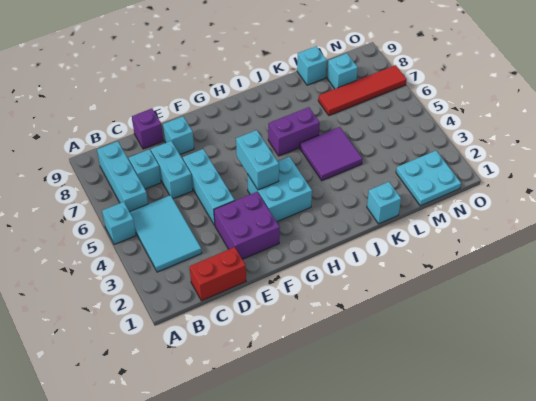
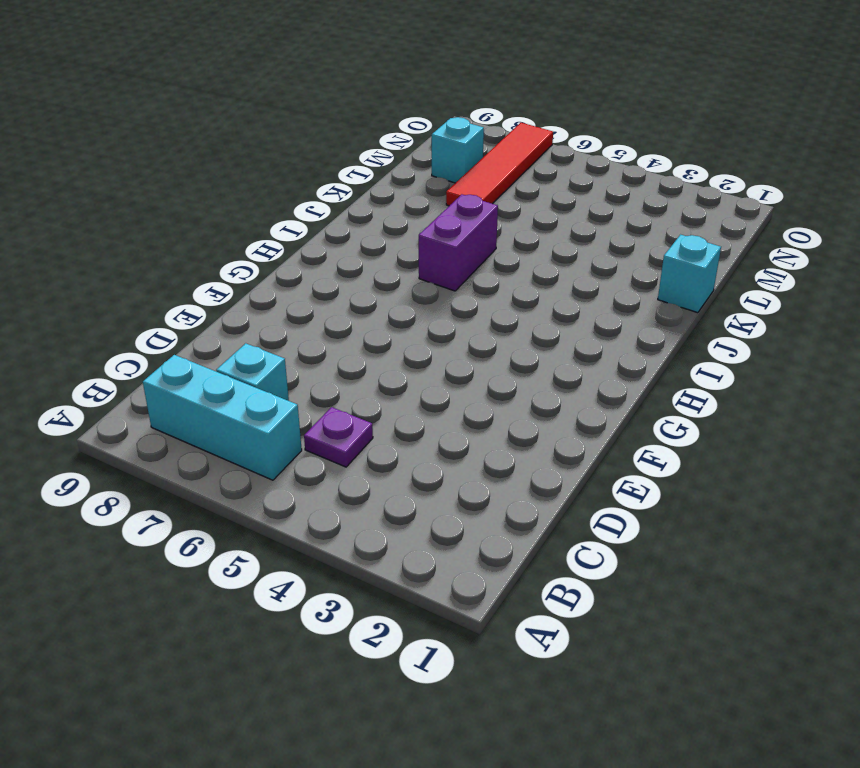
purple 1x1 plate [304,407,373,467] -> cyan 2x3 tile [130,195,202,272]
none -> cyan 1x1 brick [102,202,136,244]
none -> red 1x2 brick [190,247,246,301]
none -> cyan 1x2 brick [151,141,193,199]

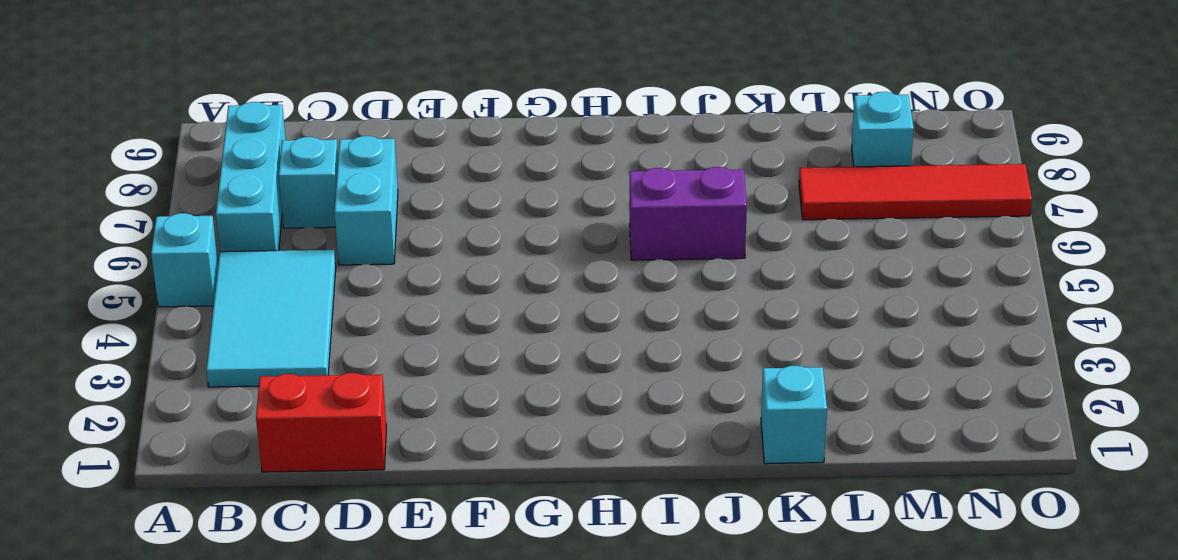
none -> purple 1x1 brick [132,109,163,149]
none -> purple 2x2 brick [214,192,280,259]
none -> cyan 1x3 brick [183,149,235,225]

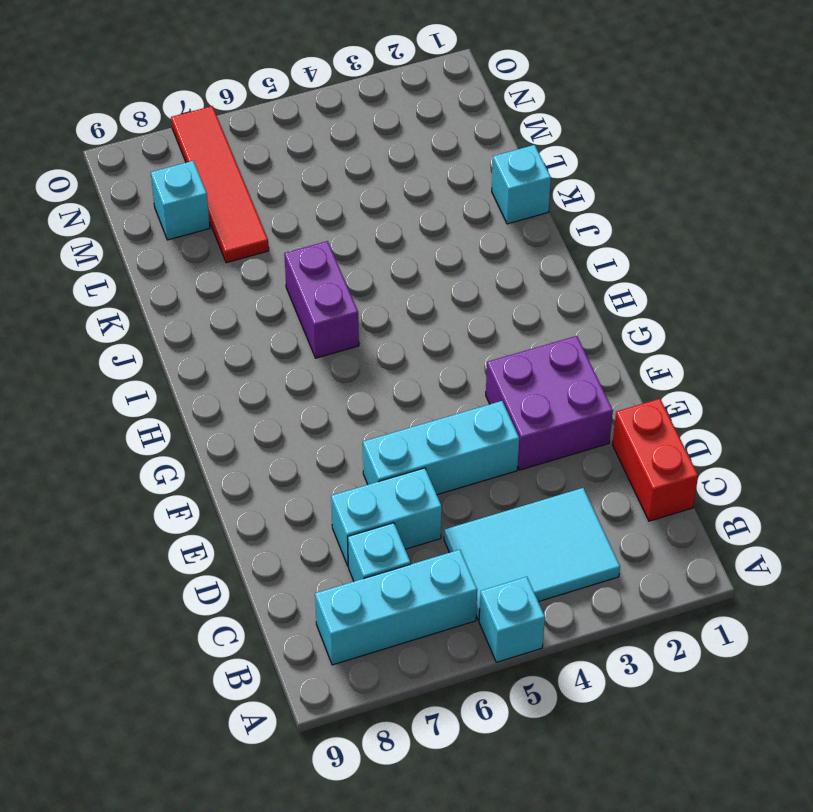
none -> purple 1x1 brick [132,109,163,149]
none -> cyan 1x1 brick [163,116,194,154]
none -> cyan 2x2 brick [247,157,312,222]

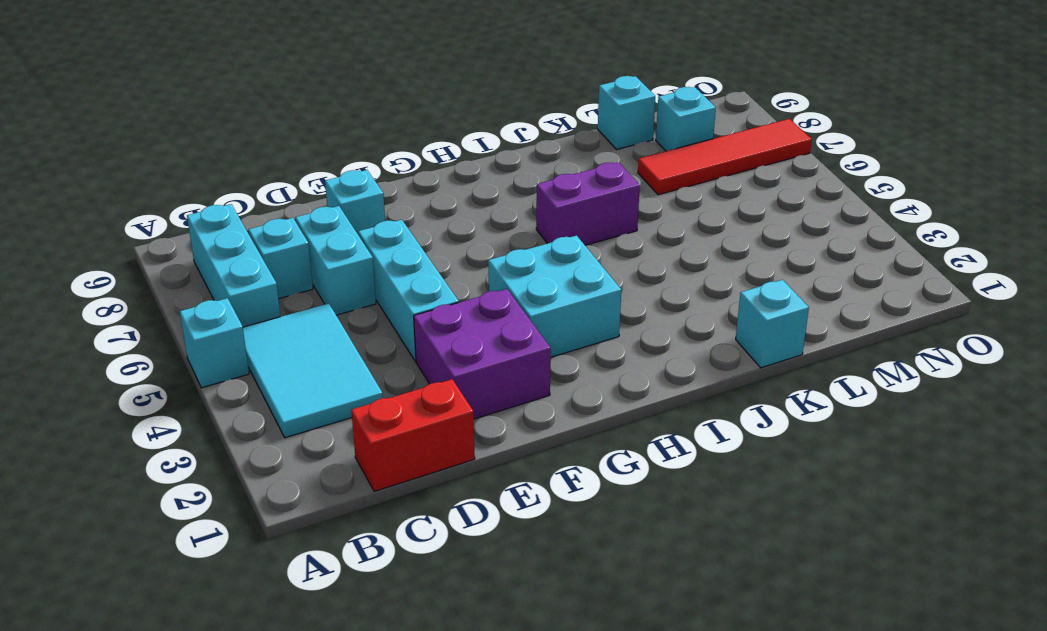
none -> purple 1x1 brick [132,109,163,149]
none -> purple 2x2 tile [300,127,362,181]
none -> cyan 2x2 plate [396,151,461,206]

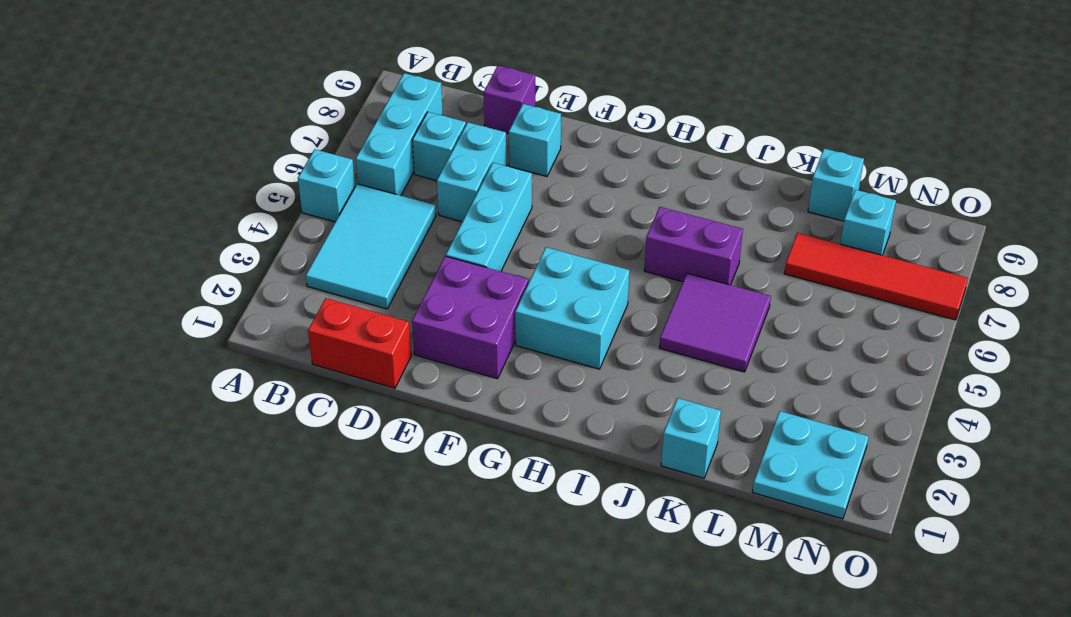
none -> cyan 1x2 brick [236,130,279,190]

